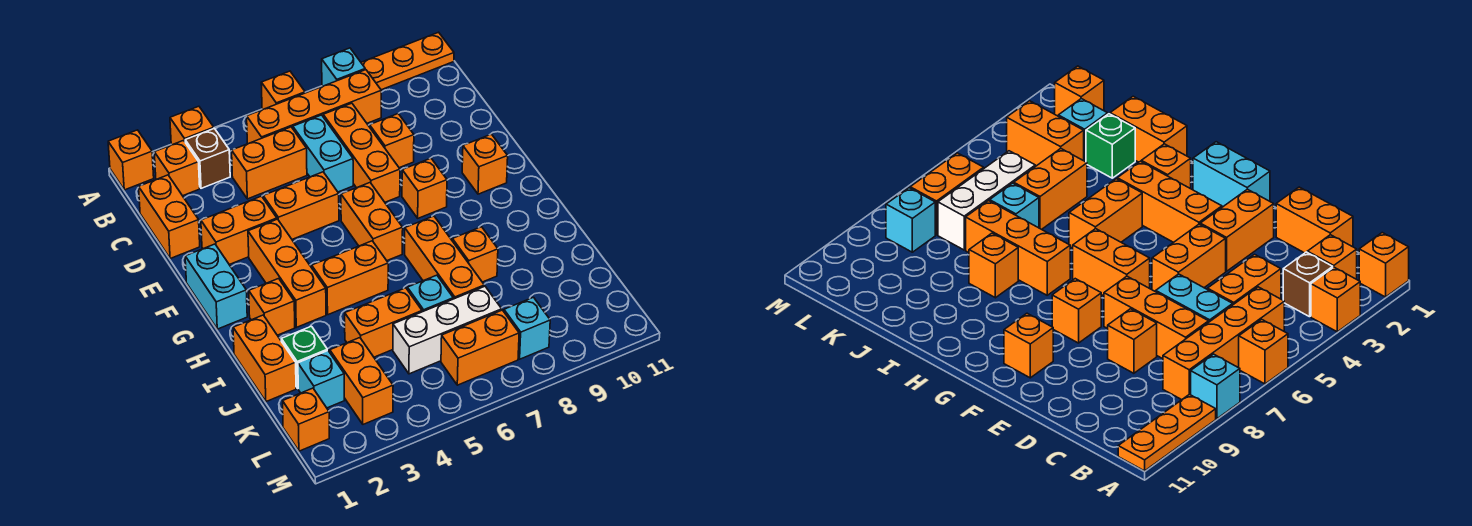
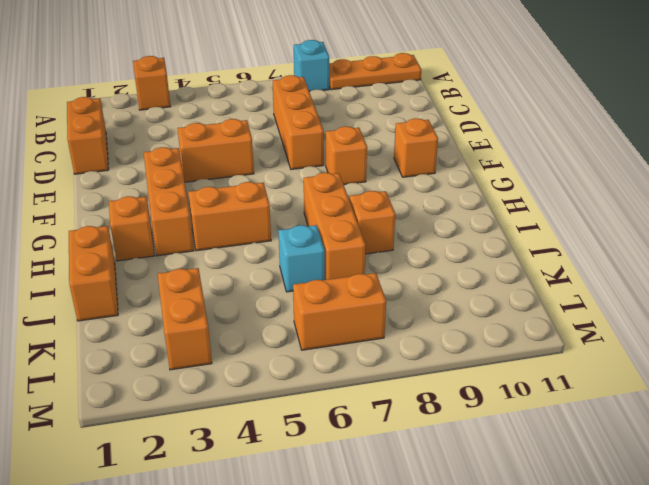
none -> orange 1x1 brick [108,130,154,190]
none -> orange 1x1 brick [261,71,305,110]
none -> orange 1x1 brick [154,140,200,196]
none -> brown 1x1 brick [185,128,230,188]

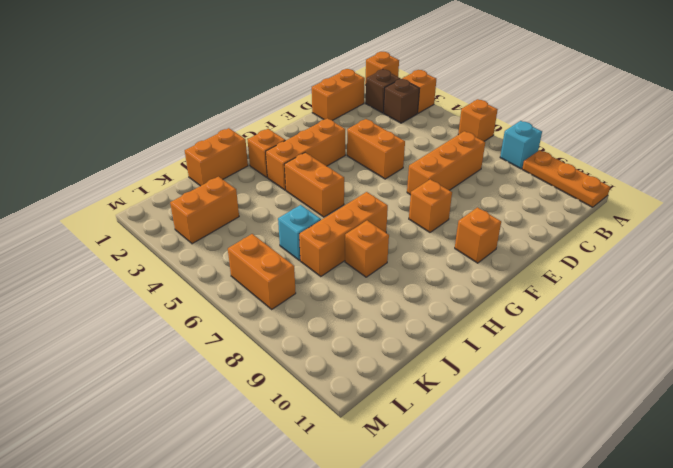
brown 1x1 brick [366,70,401,113] -> orange 1x1 brick [154,140,200,196]
none -> orange 1x4 brick [247,70,381,144]
none -> orange 1x2 brick [232,127,307,199]
none -> cyan 1x2 brick [293,115,353,192]
none -> orange 1x1 brick [370,114,414,168]

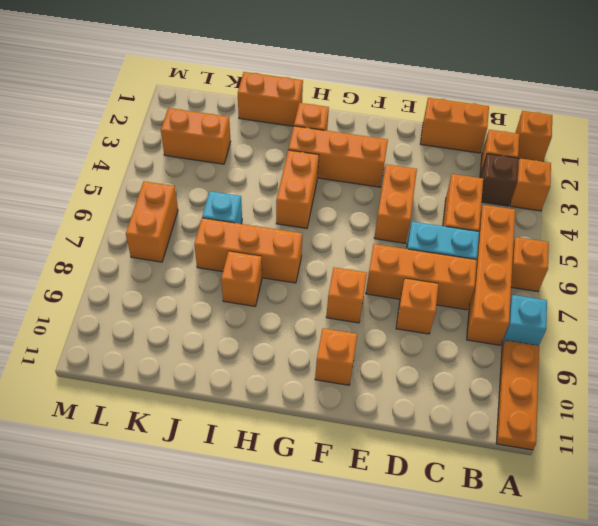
none -> orange 1x2 brick [201,196,277,265]
none -> cyan 1x2 brick [185,244,247,329]
none -> orange 1x2 brick [341,183,403,261]
none -> green 1x1 brick [281,326,327,388]

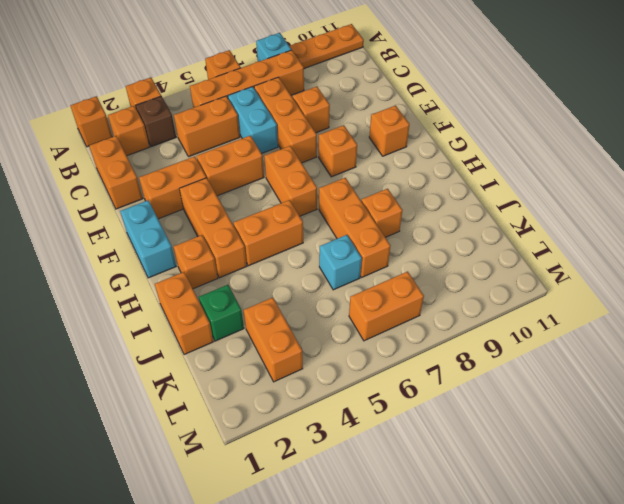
none -> orange 1x2 brick [345,288,422,357]
none -> cyan 1x1 brick [298,351,344,408]
none -> white 1x3 brick [393,286,502,374]
none -> orange 1x1 brick [283,388,329,451]

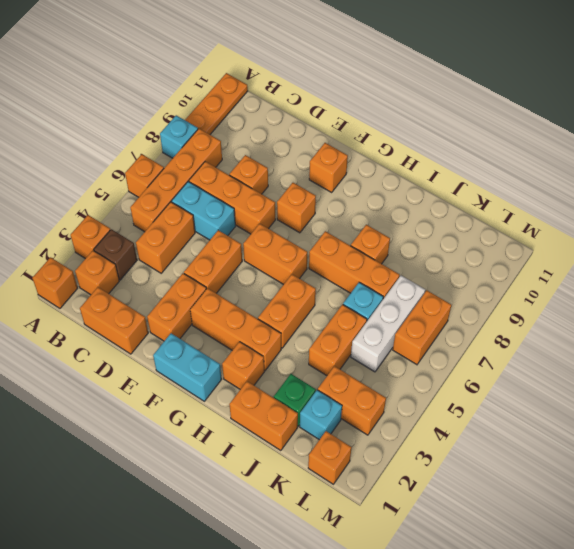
none -> cyan 1x1 brick [504,297,550,359]

